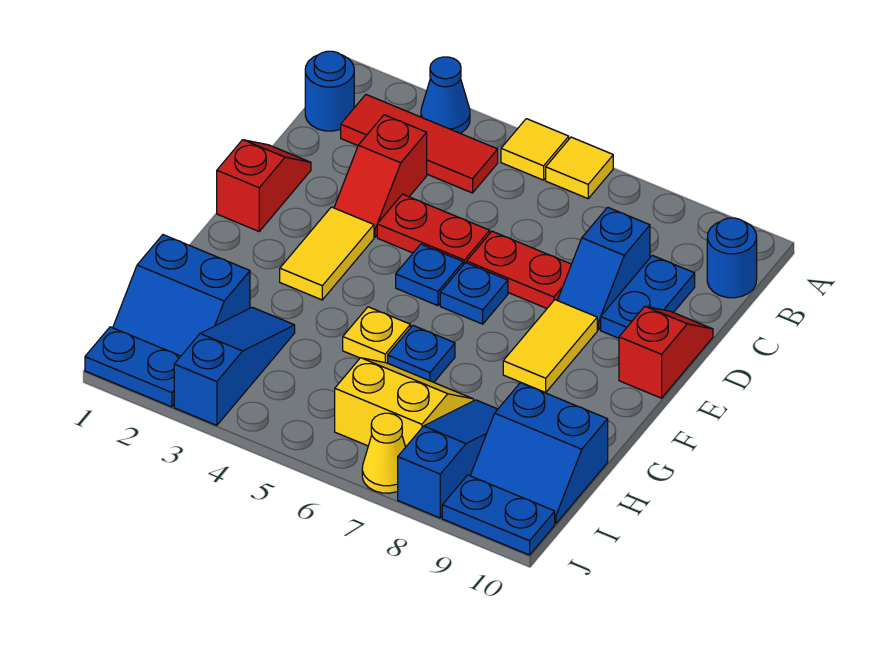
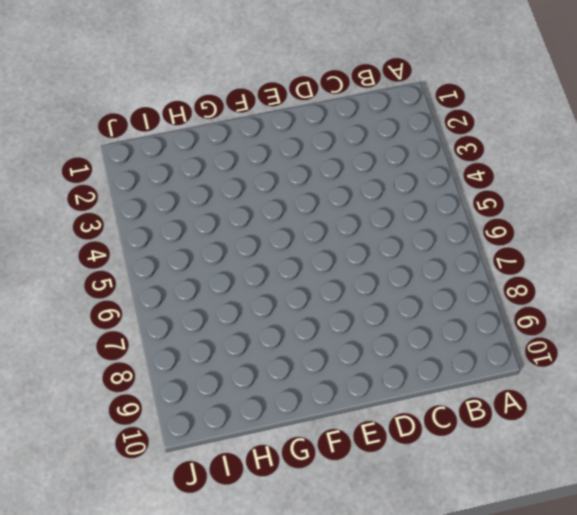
none -> blue 1x1 cone [421,57,470,133]
none -> yellow 1x1 tile [501,119,569,180]
none -> yellow 1x1 tile [546,137,613,198]

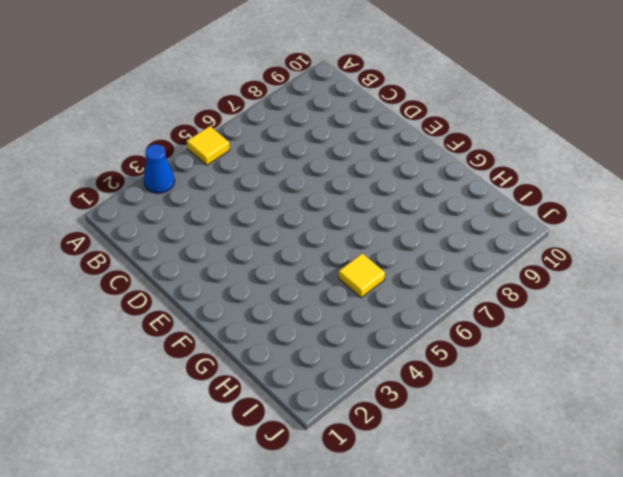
yellow 1x1 tile [339,253,385,298] -> yellow 1x1 tile moved to [546,137,613,198]
none -> blue 1x1 round brick [305,51,354,131]
none -> red 1x3 tile [341,95,498,193]
none -> blue 1x1 round brick [707,218,757,298]

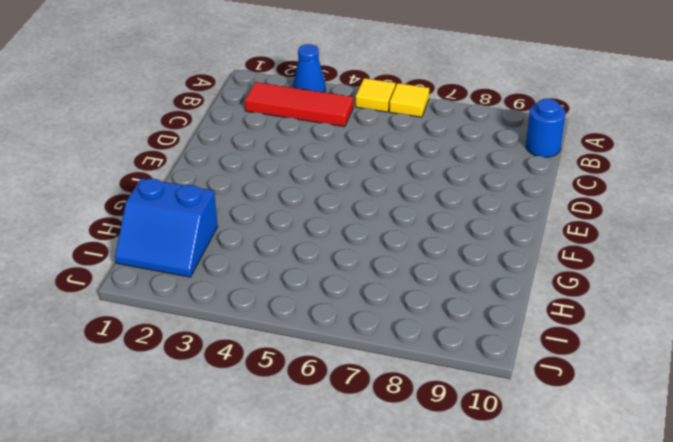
none -> blue 1x1 round brick [305,51,354,131]
none -> red 1x2 slope [334,115,427,237]
none -> blue 1x2 slope [557,207,650,330]

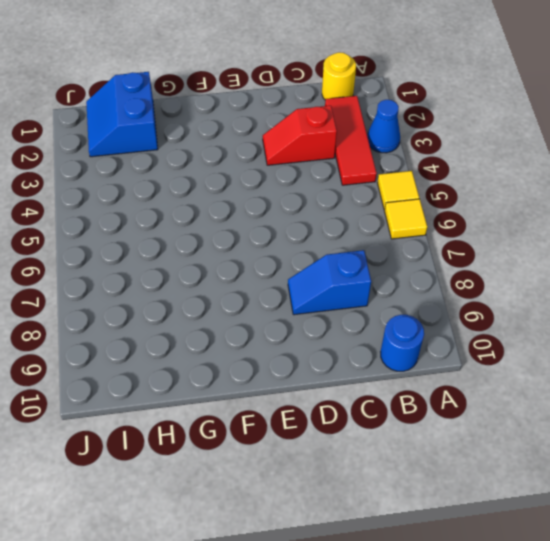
yellow 1x1 round brick [322,52,356,99] -> blue 1x1 round brick [305,51,354,131]
none -> blue 1x2 plate [601,255,695,338]
none -> red 1x2 slope [217,140,311,231]
none -> red 1x2 plate [377,194,490,265]

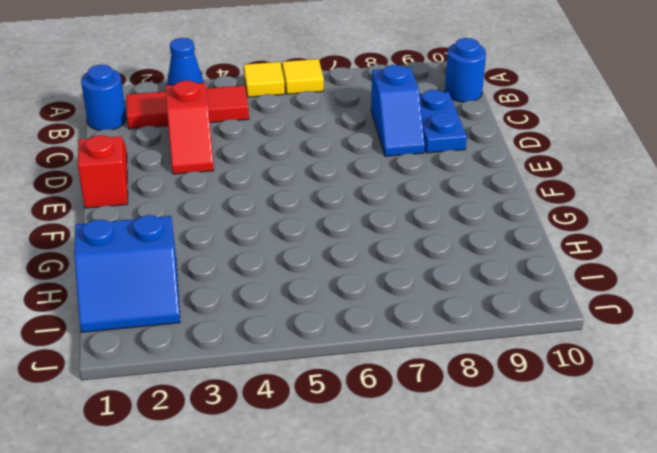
none -> red 1x2 plate [377,194,490,265]
none -> red 1x2 plate [467,231,571,308]
none -> red 1x2 slope [619,306,713,398]

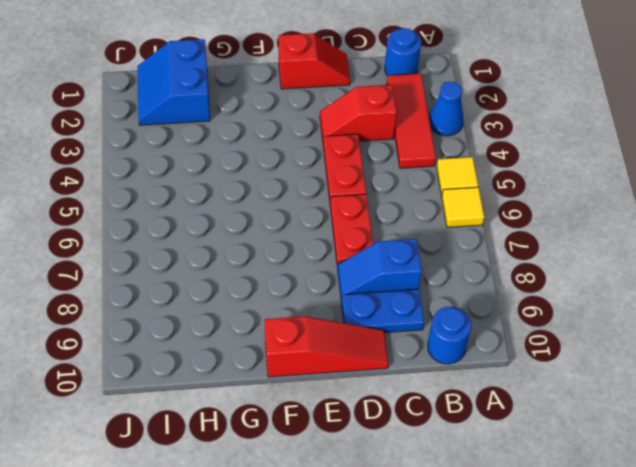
red 1x3 slope [265,316,388,377] -> red 1x2 slope [619,306,713,398]
none -> yellow 1x2 tile [280,207,374,300]
none -> blue 1x1 plate [396,244,463,306]
none -> blue 1x1 plate [440,263,508,324]

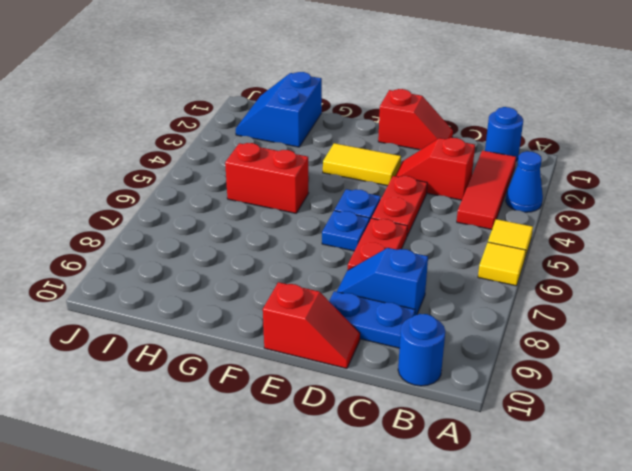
red 1x2 brick [225,143,309,213] -> yellow 1x1 plate [343,307,410,363]
none -> yellow 1x2 tile [503,300,597,392]
none -> blue 1x1 plate [388,325,455,382]
none -> blue 1x3 slope [174,307,295,425]

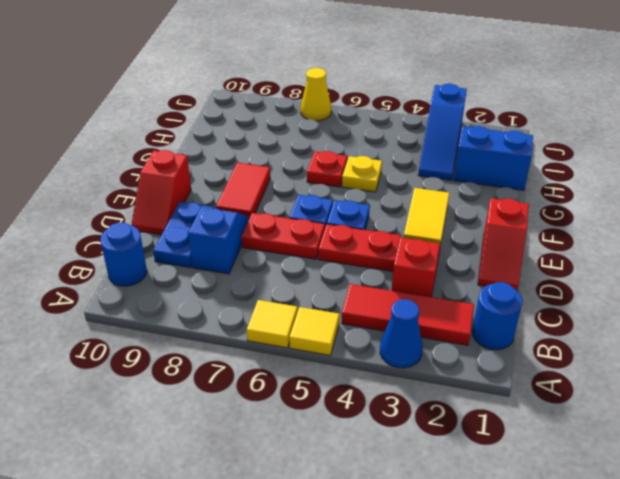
red 1x2 tile [216,163,270,217] -> yellow 1x2 tile [503,300,597,392]
red 1x1 plate [307,151,347,187] -> blue 1x1 plate [388,325,455,382]
none -> yellow 2x2 slope [335,358,473,447]
none -> blue 1x3 slope [398,400,498,518]
none -> blue 2x2 slope [470,383,608,524]

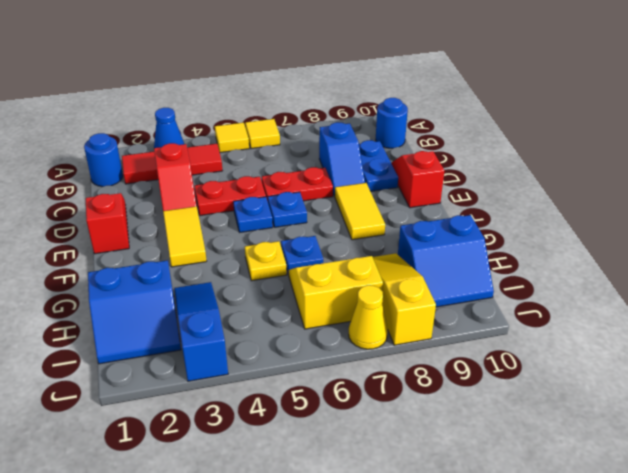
yellow 1x3 slope [373,253,436,345] -> blue 1x3 slope [398,400,498,518]
none -> blue 1x2 plate [85,327,181,407]
none -> blue 1x2 plate [442,475,555,555]

